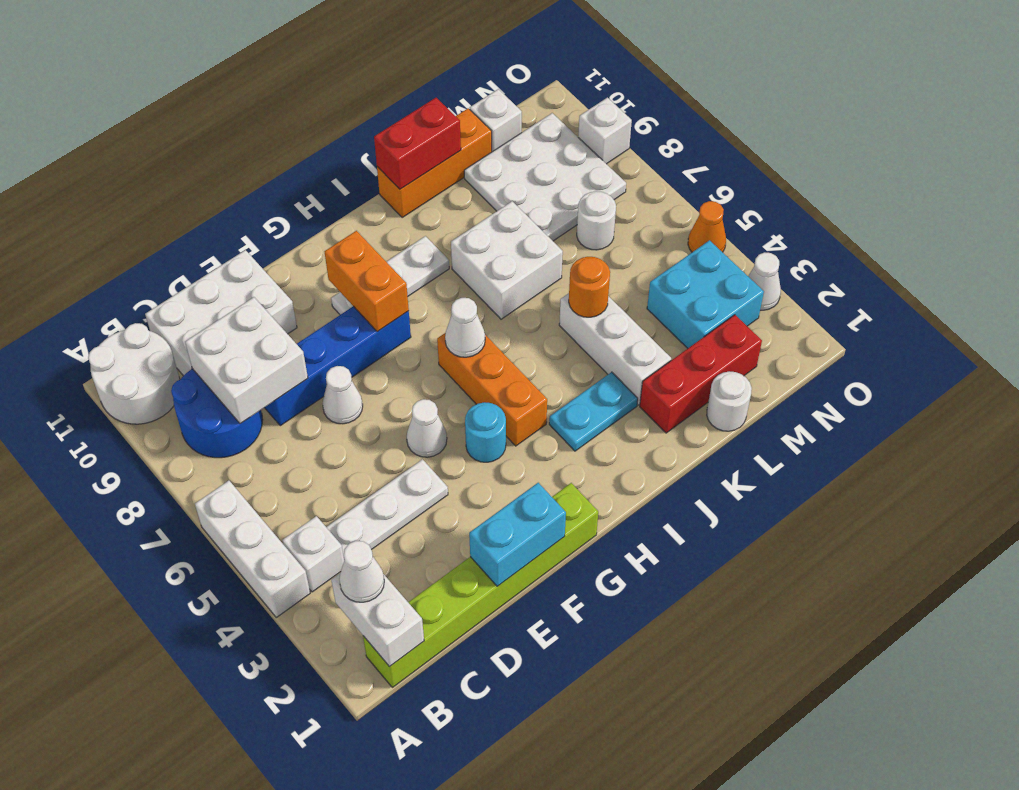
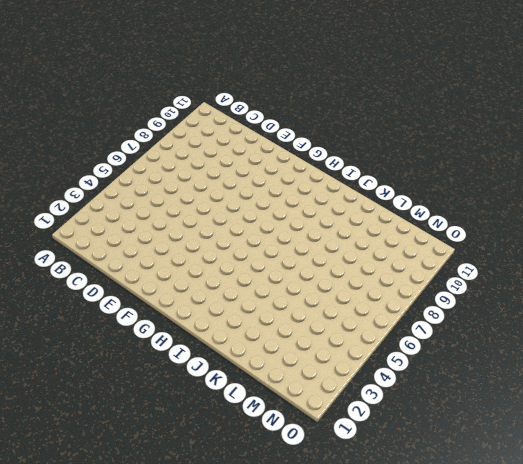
none -> white 1x3 brick [195,481,310,617]
none -> white 2x2 round brick [88,323,180,424]
none -> lime 1x6 brick [363,483,598,687]
none -> white 1x1 brick [282,516,344,592]

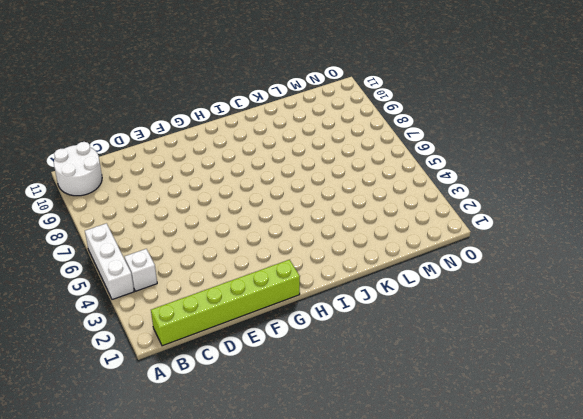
none -> blue 2x2 round brick [171,369,263,458]
none -> white 1x3 plate [326,459,448,556]
none -> white 2x3 brick [145,250,297,376]
none -> blue 1x4 brick [265,306,411,426]

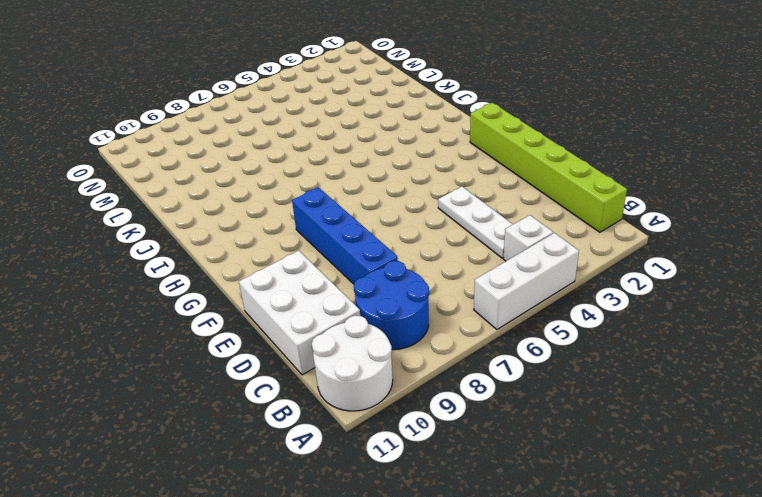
none -> white 1x1 cone [322,366,363,424]
none -> white 1x1 cone [407,399,447,457]
none -> cyan 1x1 round brick [465,402,506,462]
none -> white 1x3 plate [331,236,449,315]

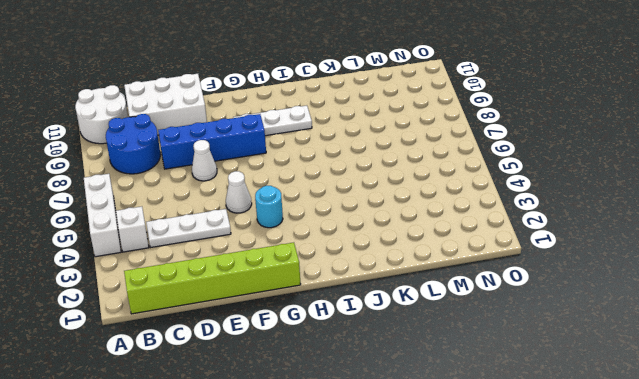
none -> orange 1x3 brick [437,333,547,446]
none -> cyan 1x2 plate [549,372,638,451]
none -> white 2x2 brick [451,201,563,319]
none -> orange 1x3 brick [377,108,492,218]

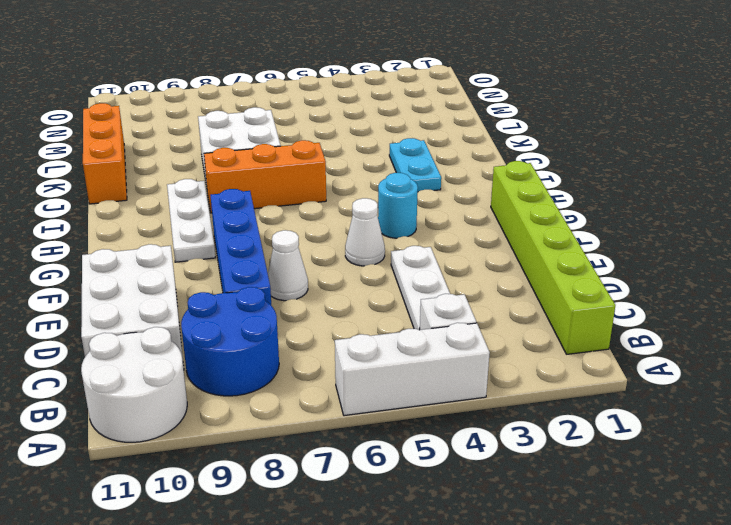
orange 1x3 brick [204,140,326,213] -> orange 1x3 brick moved to [437,333,547,446]
none -> red 1x3 brick [640,315,762,433]
none -> white 1x3 brick [559,293,671,405]
none -> white 1x1 round brick [707,371,752,431]
none -> white 3x3 plate [464,113,626,241]

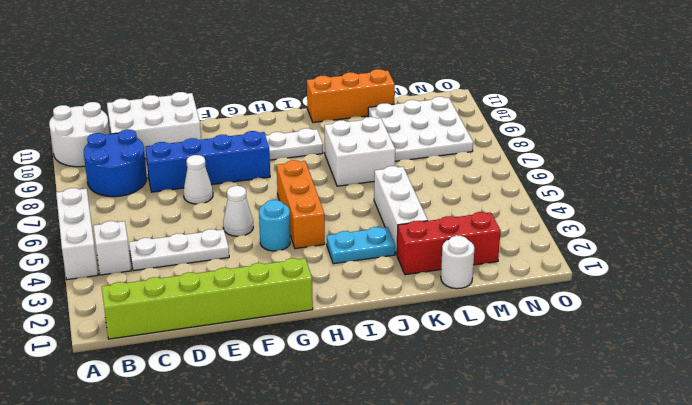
none -> cyan 2x2 brick [647,240,764,348]
none -> white 1x1 round brick [577,191,616,250]
none -> white 1x1 brick [470,89,522,152]
none -> white 1x1 cone [748,252,781,310]

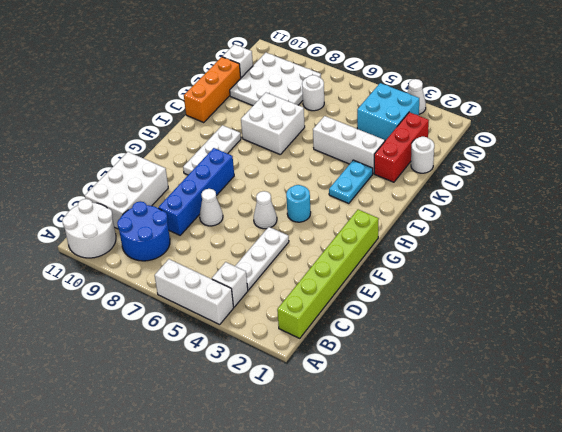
none -> orange 1x3 brick [437,333,547,446]
none -> orange 1x1 cone [688,201,726,252]
none -> white 1x1 brick [578,98,632,164]
none -> white 1x2 brick [331,574,424,667]

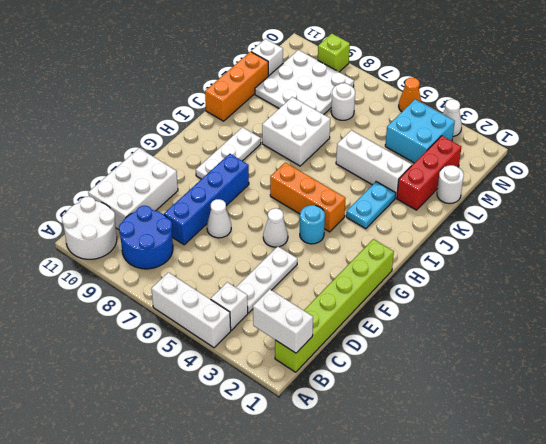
lime 1x1 brick [318,34,350,72] -> white 1x1 brick [578,98,632,164]
none -> white 2x2 brick [185,297,308,424]
none -> cyan 1x2 brick [469,483,566,586]
none -> orange 1x2 brick [325,231,409,332]
none -> white 1x1 cone [445,298,485,357]

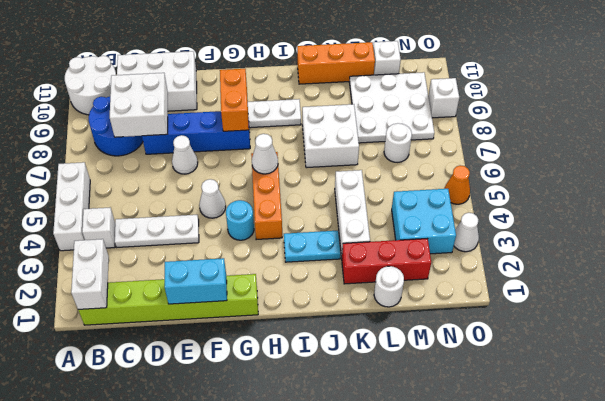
none -> red 1x2 brick [374,98,461,189]
none -> orange 1x1 round brick [569,257,610,317]
none -> white 1x1 cone [339,541,384,602]

